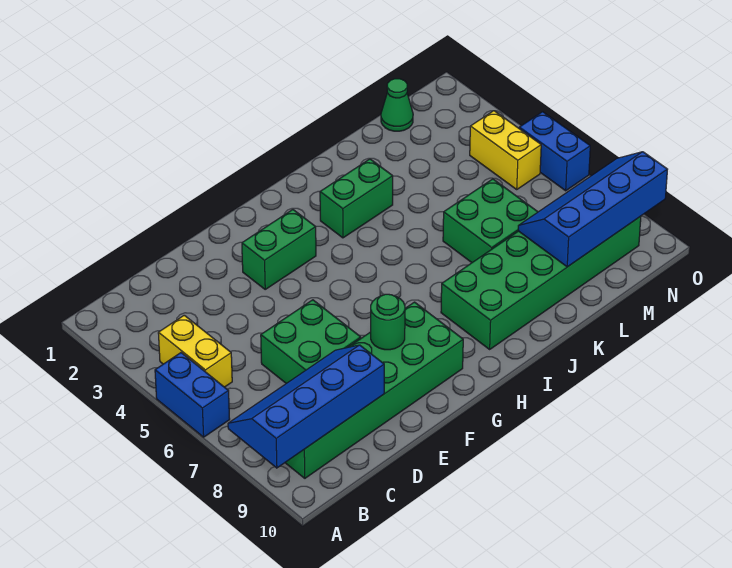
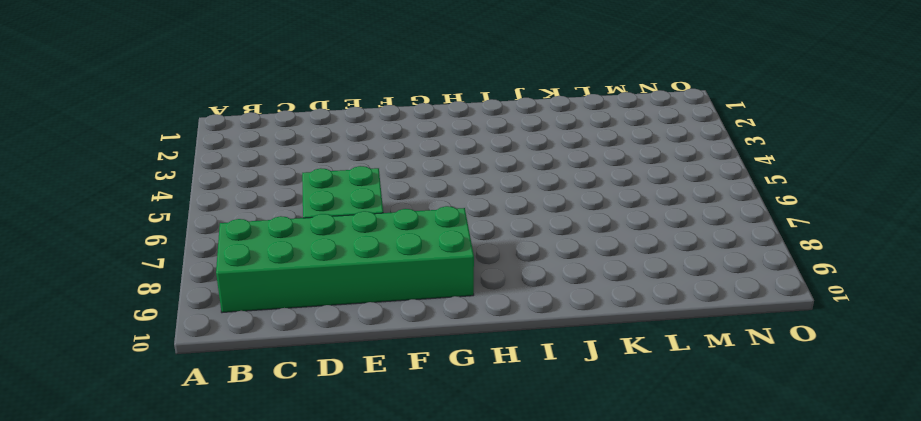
none -> blue 1x2 brick [155,353,230,437]
none -> yellow 1x2 brick [158,315,232,387]
none -> green 1x2 brick [242,210,316,289]

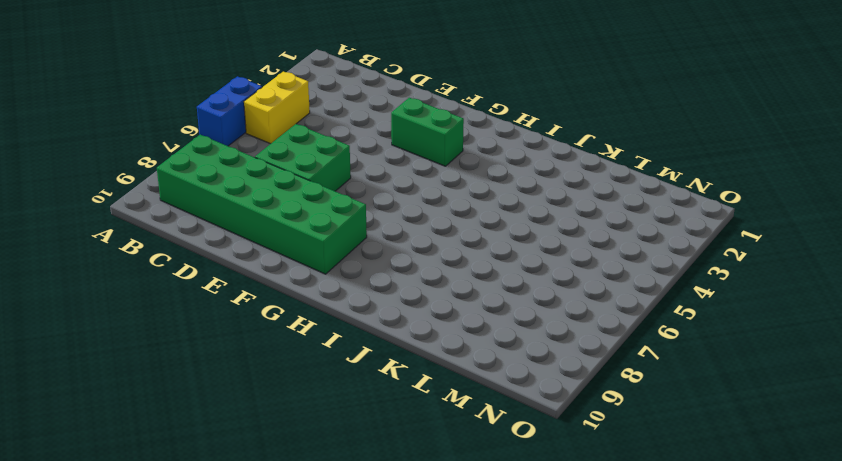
none -> green 1x2 brick [320,159,393,238]
none -> green 2x6 brick [441,216,641,349]
none -> green 2x2 brick [443,179,538,263]

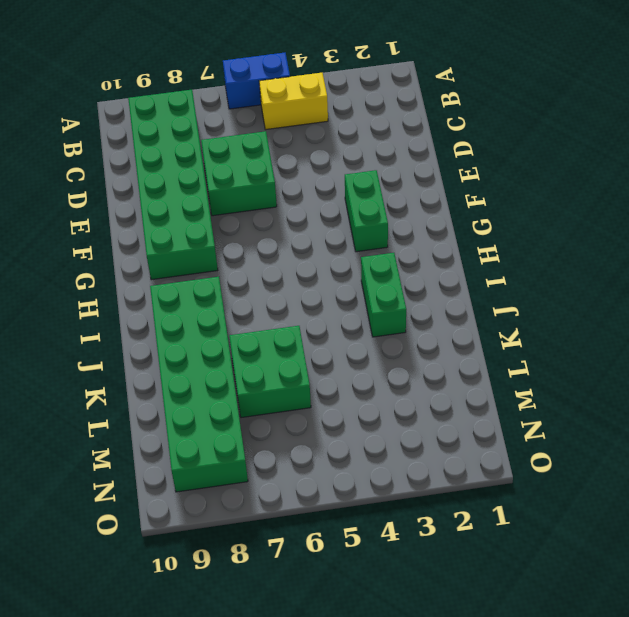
none -> green 1x1 cone [381,79,413,131]
none -> yellow 1x2 brick [470,111,541,189]
none -> blue 1x2 brick [519,112,590,191]

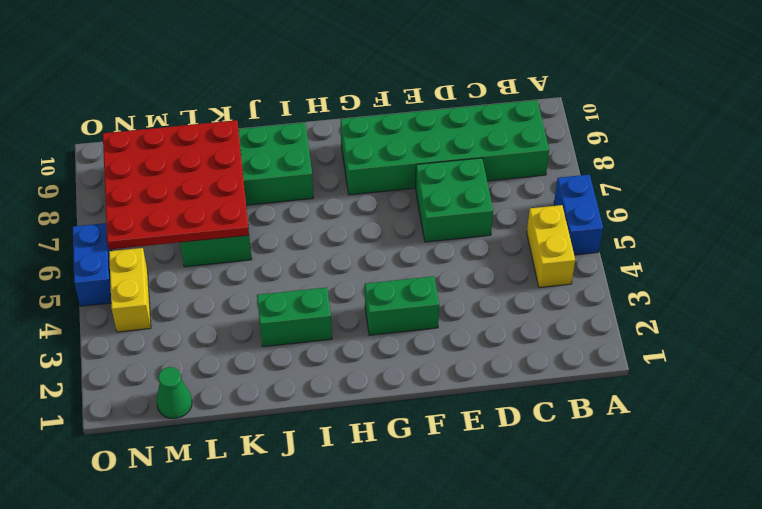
red 4x4 plate [103,120,249,250] -> blue 2x4 slope [518,152,667,267]
none -> blue 2x4 slope [228,345,384,468]
none -> green 1x1 round brick [371,294,405,350]

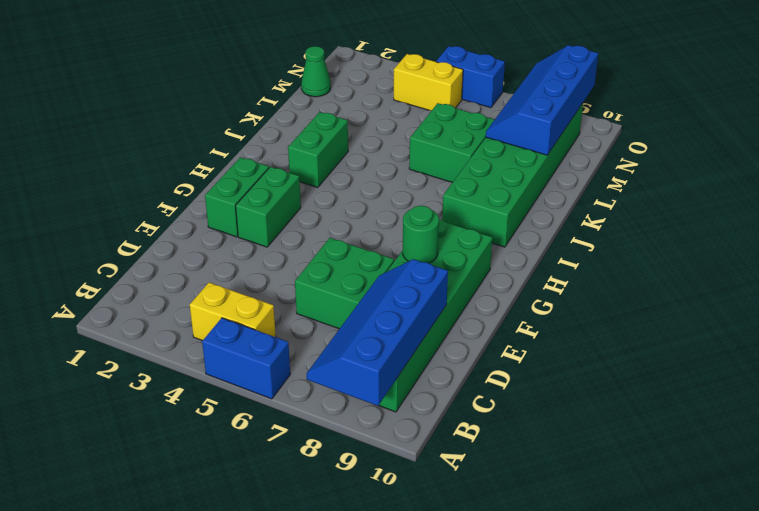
green 1x2 brick [205,157,269,237] -> none

